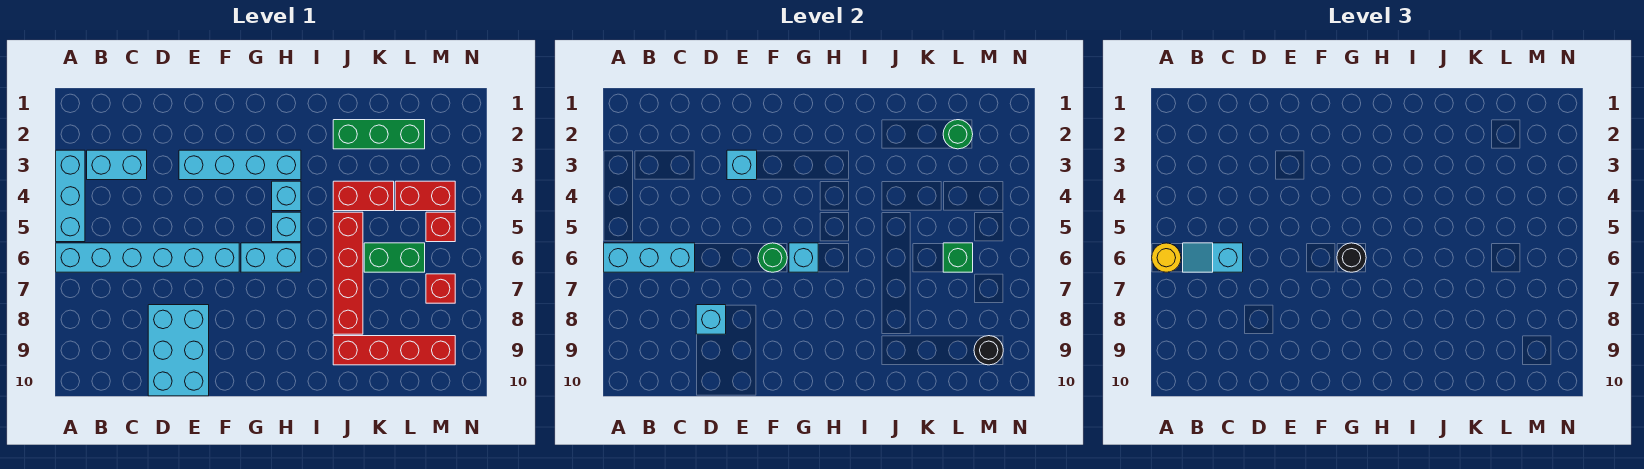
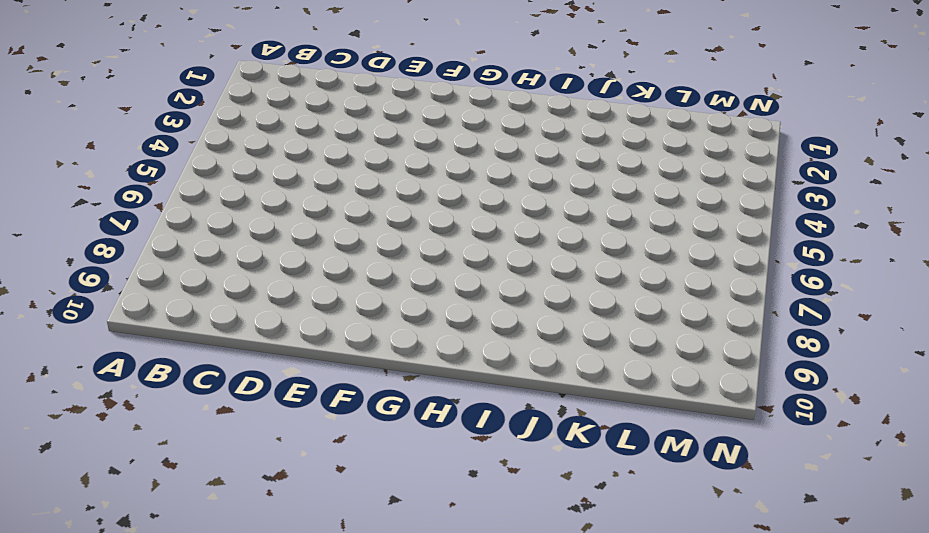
none -> cyan 1x3 brick [56,150,85,242]
none -> cyan 1x6 brick [56,243,239,272]
none -> cyan 1x2 brick [87,150,147,180]

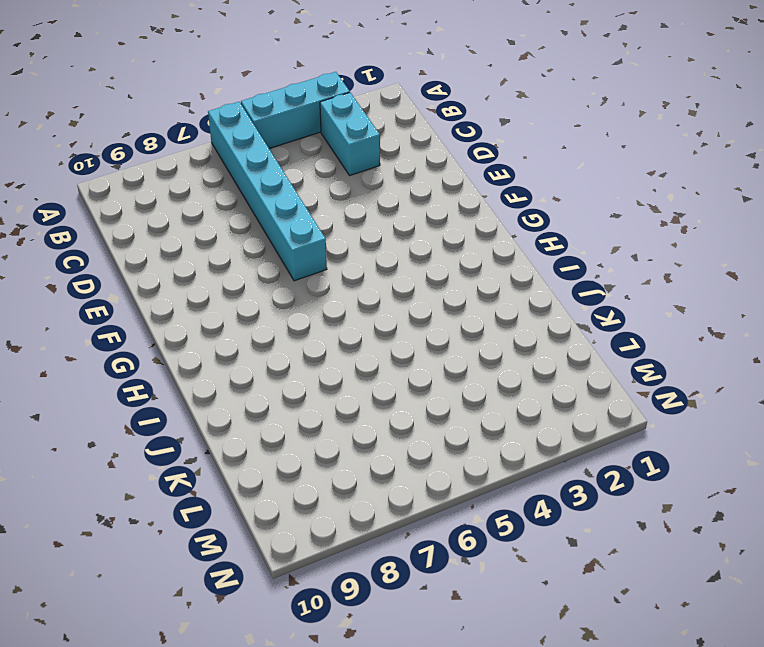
none -> cyan 2x3 brick [148,305,209,396]
none -> cyan 1x4 brick [179,150,301,180]
none -> cyan 1x2 brick [241,243,301,272]

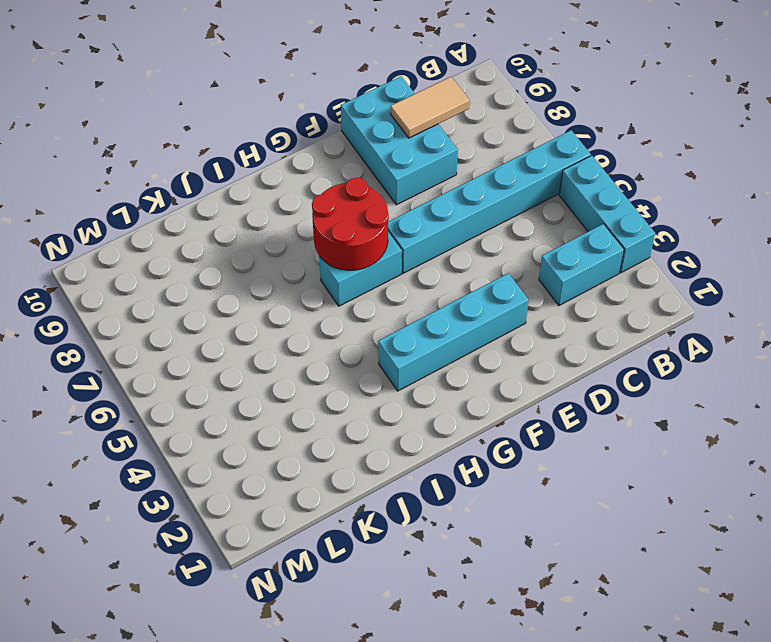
tan 1x2 tile [391,77,470,138] -> none
red 2x2 round brick [312,178,389,270] -> cyan 1x1 brick [789,243,818,272]
none -> cyan 1x1 brick [272,181,301,211]
none -> cyan 1x1 brick [272,212,301,242]
none -> green 1x3 brick [333,120,425,149]

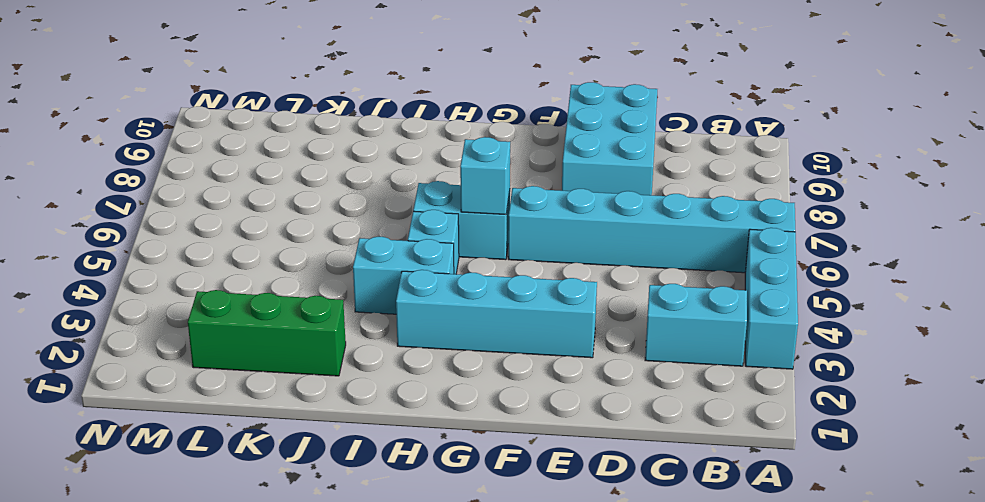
cyan 1x2 brick [353,237,454,314] -> cyan 1x1 brick [272,181,301,211]
none -> red 1x2 brick [333,181,394,211]
none -> red 1x4 brick [333,212,363,334]
none -> red 1x4 brick [333,336,455,365]

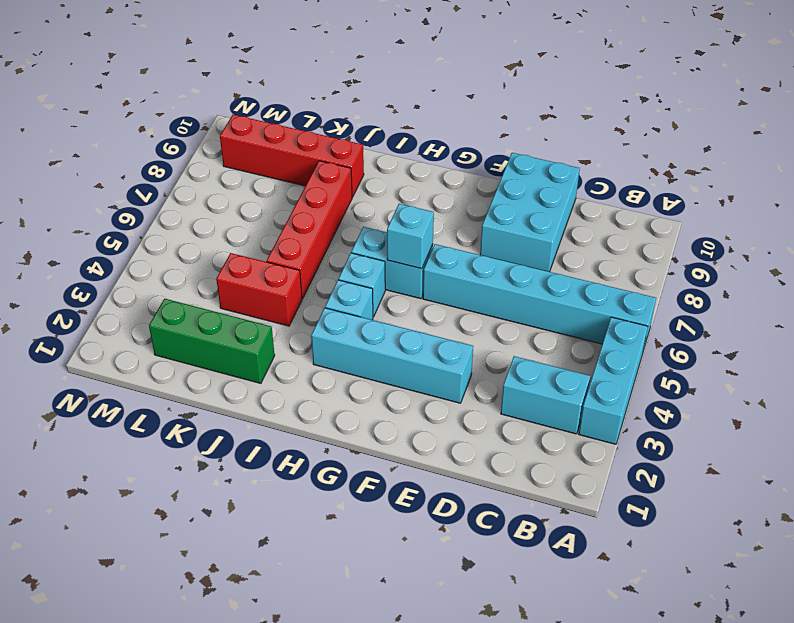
none -> green 1x2 brick [364,243,425,272]
none -> red 1x2 brick [395,181,455,211]
none -> red 1x1 brick [426,212,455,242]

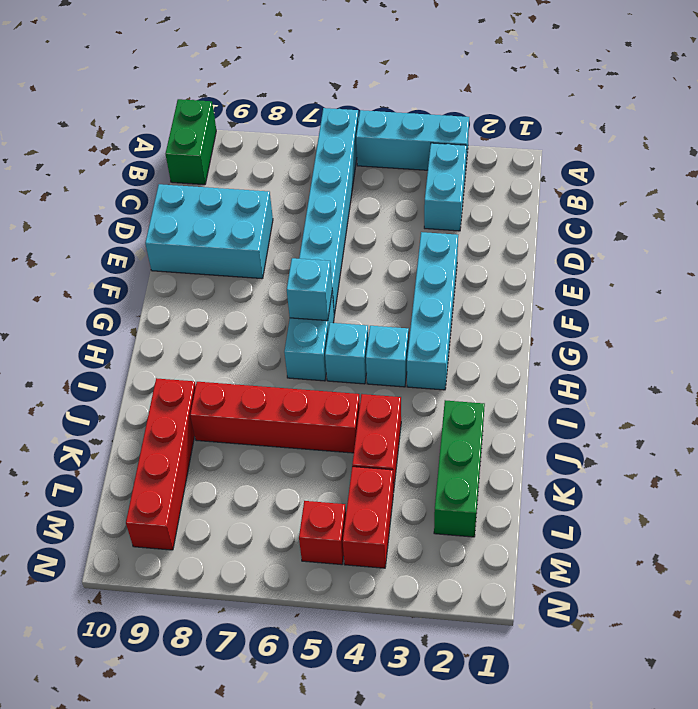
green 1x2 brick [165,99,216,185] -> green 1x2 brick moved to [364,243,425,272]
none -> red 1x1 brick [426,274,455,303]
none -> cyan 1x3 brick [604,243,695,272]
none -> cyan 1x1 brick [696,305,726,334]

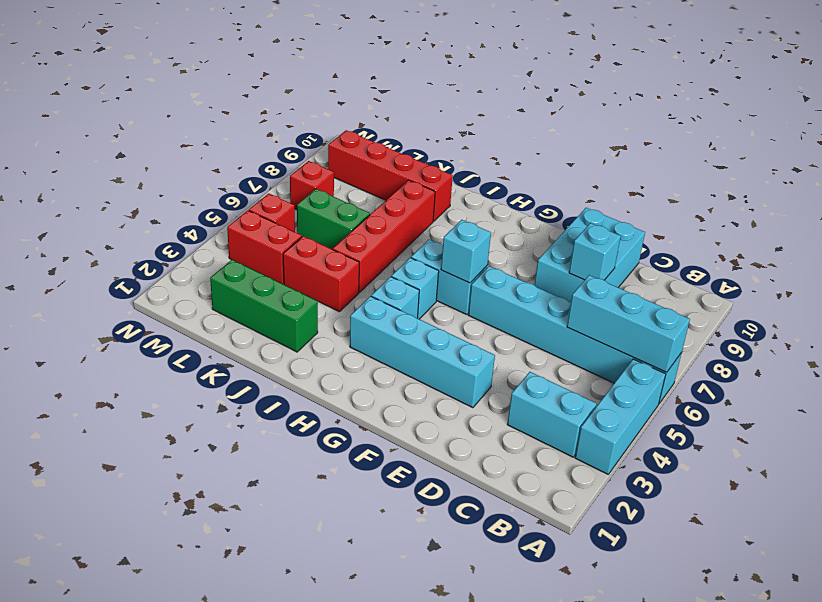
none -> cyan 1x1 brick [727,150,757,180]
none -> green 1x1 round brick [758,243,787,272]
none -> green 1x1 round brick [943,120,973,149]

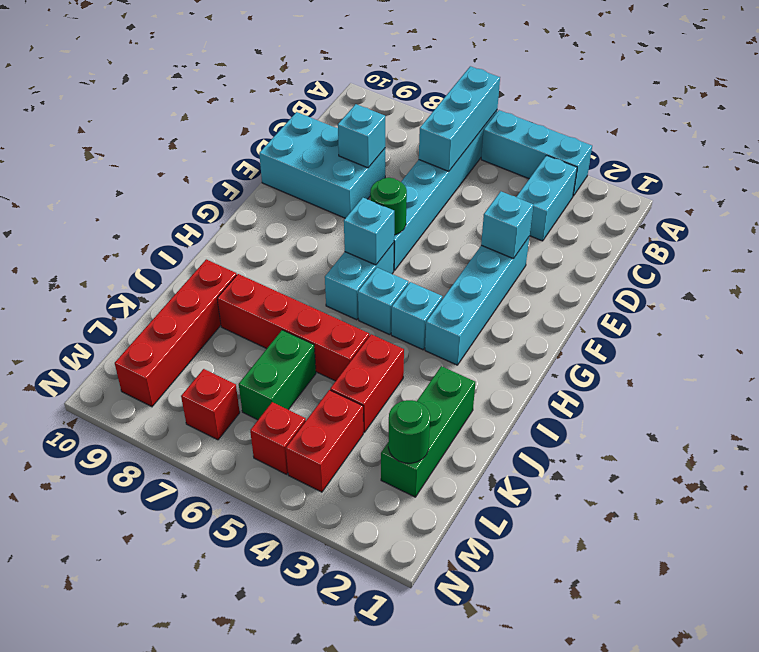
none -> green 1x1 brick [943,243,973,272]
none -> black 1x1 round brick [974,336,1003,365]
none -> yellow 1x1 round brick [1152,243,1181,272]

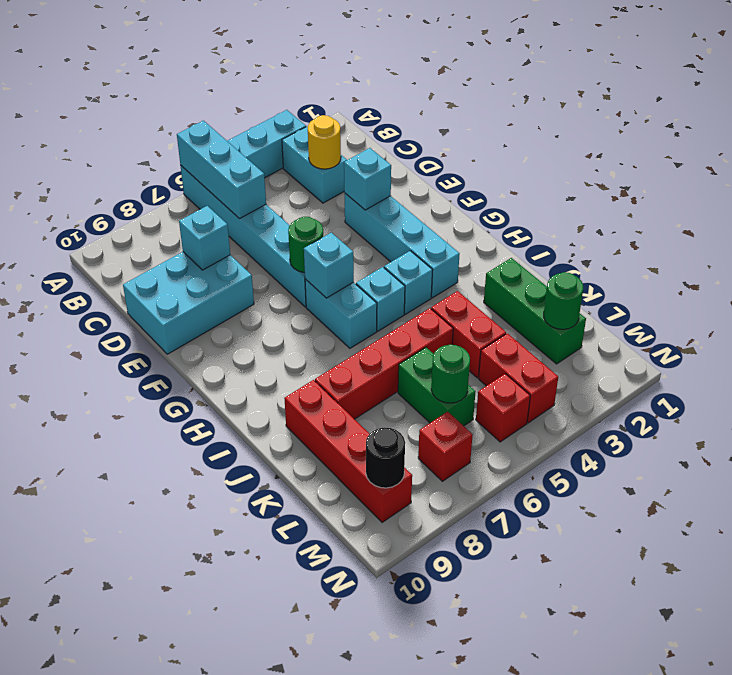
yellow 1x1 round brick [308,115,341,169] -> yellow 1x1 round brick moved to [1152,243,1181,272]
green 1x1 round brick [431,345,470,403] -> green 1x1 brick [943,243,973,272]
none -> cyan 1x2 slope [1183,243,1243,272]
none -> black 1x1 round brick [1337,243,1366,272]

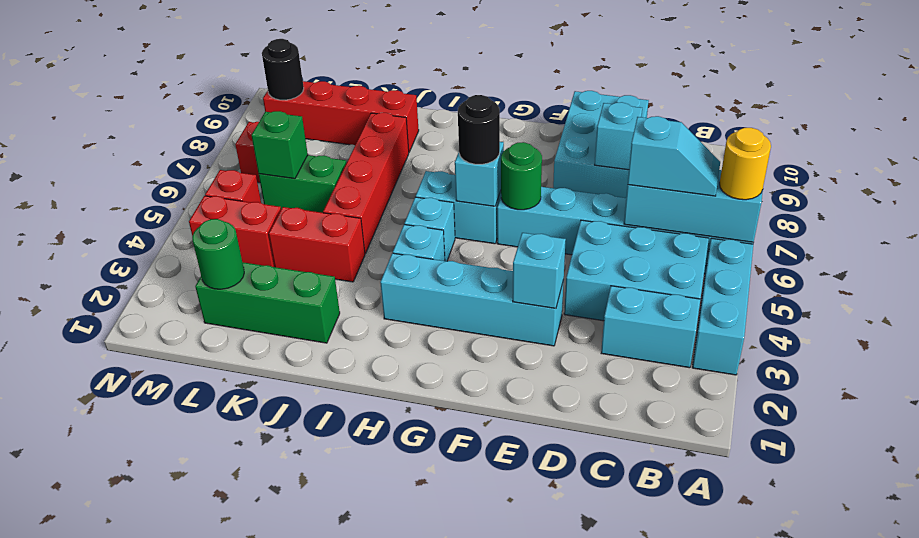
cyan 2x3 brick [564,220,709,321] -> none

